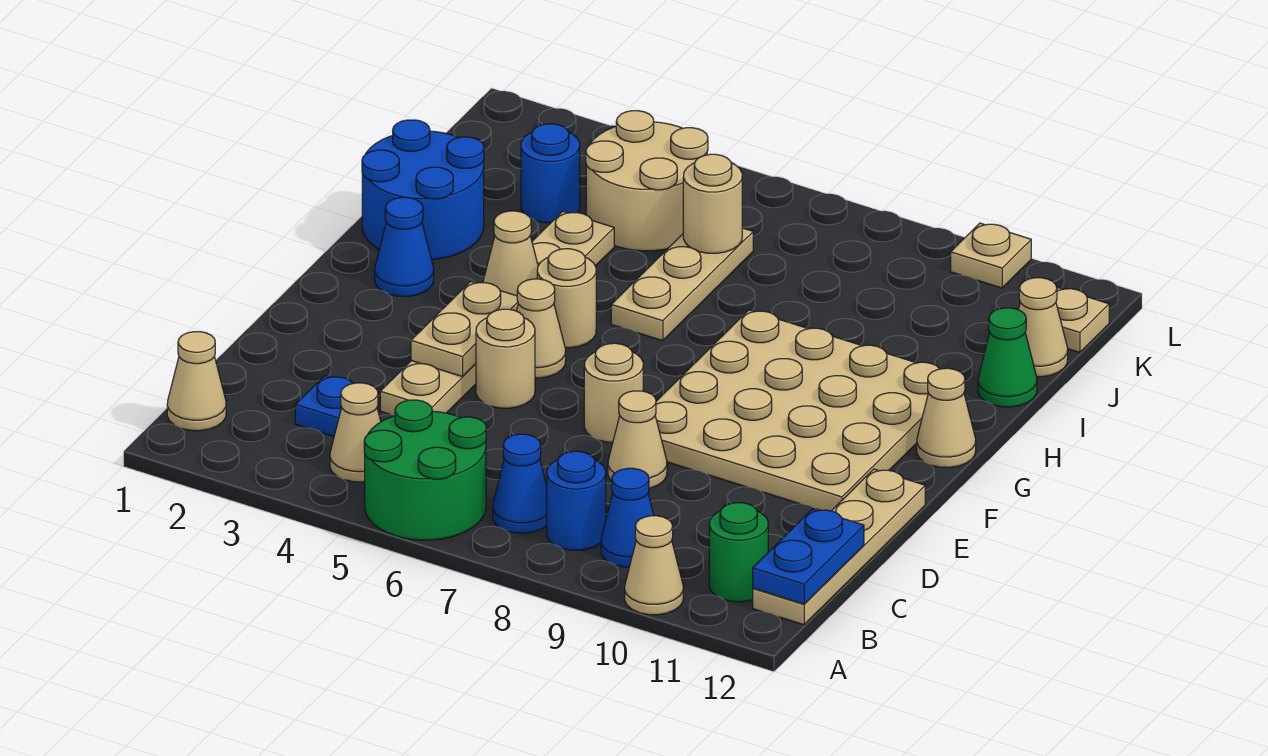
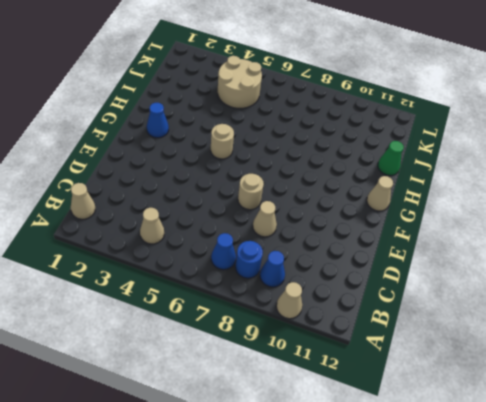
none -> green 2x2 round brick [364,400,486,540]
none -> green 1x1 round brick [709,503,768,602]
none -> tan 1x4 plate [753,469,925,625]
none -> blue 1x1 plate [295,376,353,436]

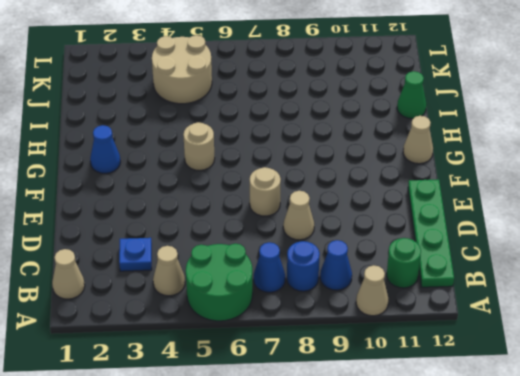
green 1x4 plate [408,180,454,287] -> tan 1x4 plate [753,469,925,625]
none -> tan 1x6 plate [380,211,614,415]
none -> tan 1x1 round brick [476,309,535,408]
none -> tan 4x4 plate [655,310,940,511]
none -> tan 1x1 cone [517,279,566,378]

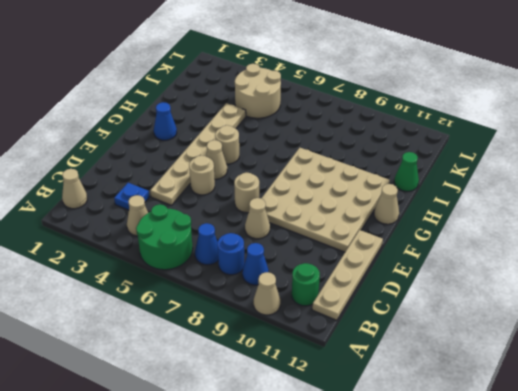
none -> blue 2x2 round brick [362,120,484,260]
none -> tan 1x3 plate [611,228,753,341]
none -> blue 1x1 round brick [521,124,580,223]
none -> tan 1x1 cone [1019,278,1068,377]

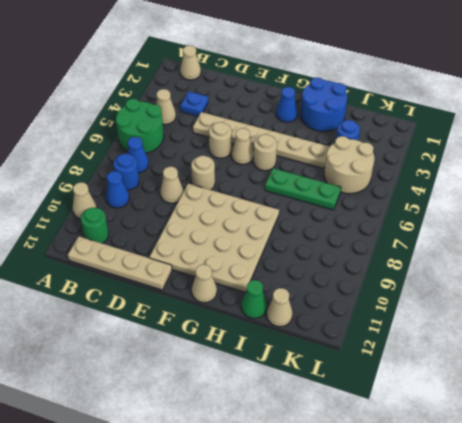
green 1x3 plate [265,168,341,210] -> tan 1x3 plate [611,228,753,341]
none -> tan 1x1 plate [1056,288,1109,352]
none -> tan 1x1 plate [951,223,1031,288]
none -> blue 1x2 plate [753,509,864,604]
none -> tan 1x2 plate [411,282,518,377]

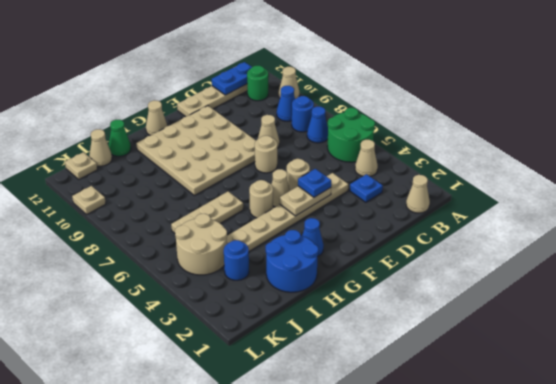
blue 1x1 plate [298,169,331,197] -> none
none -> tan 1x1 cone [483,211,538,296]
none -> tan 1x1 round brick [683,154,742,253]

